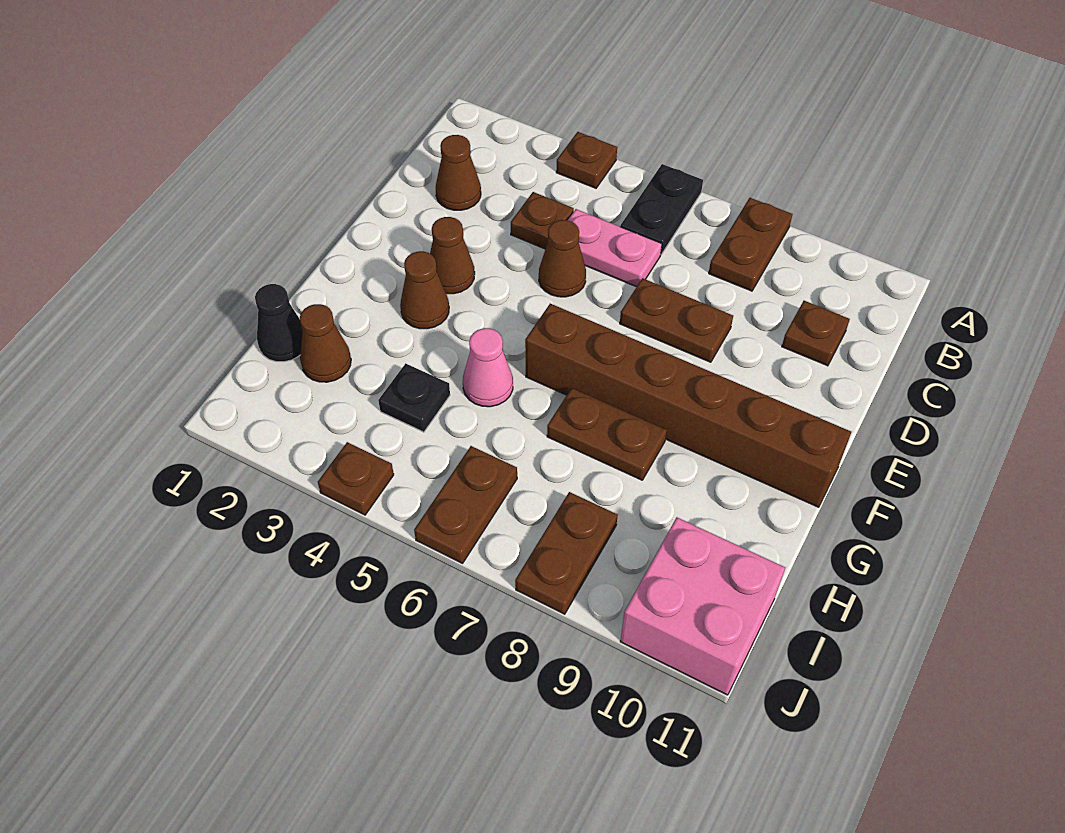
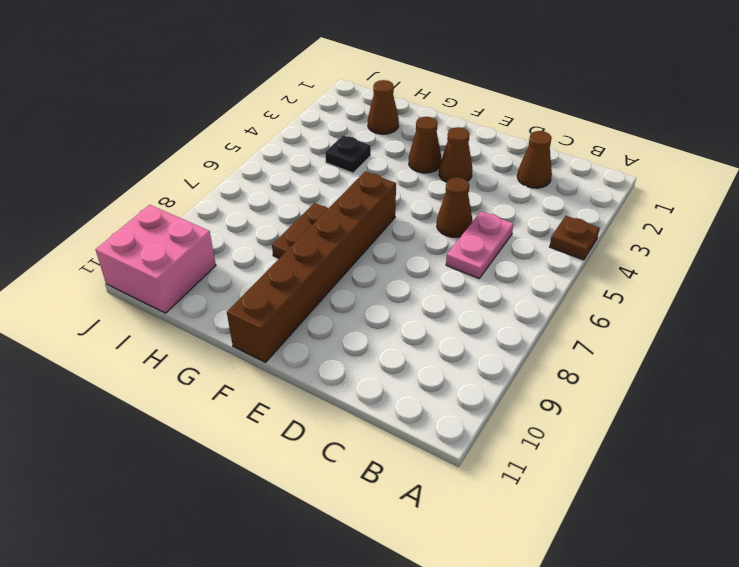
none -> black 1x2 plate [620,164,703,254]
none -> brown 1x2 plate [709,198,792,291]
none -> brown 1x1 plate [511,192,574,249]

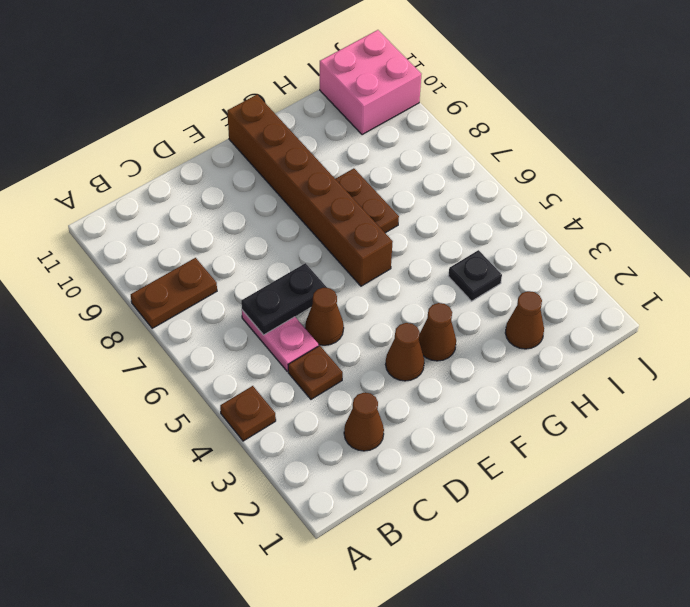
black 1x2 plate [241,263,327,335] -> black 1x2 plate moved to [620,164,703,254]
none -> brown 1x1 plate [782,301,850,366]
none -> brown 1x2 plate [620,278,733,362]
none -> pink 1x1 cone [463,328,513,407]

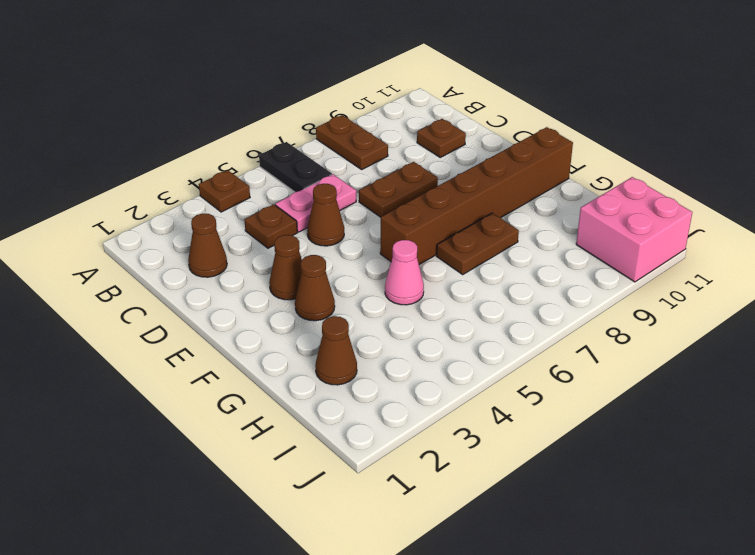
none -> black 1x1 cone [255,284,303,362]
none -> black 1x1 plate [378,363,450,432]
none -> brown 1x2 plate [414,446,517,563]

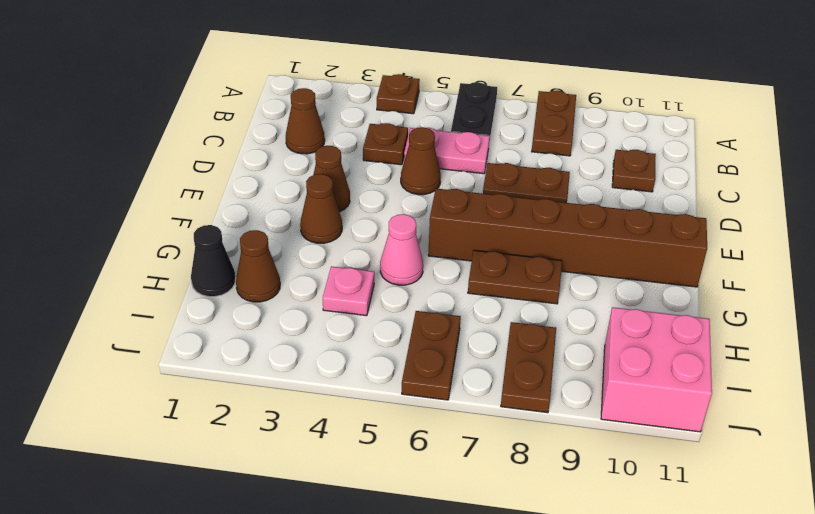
pink 1x1 plate [323,266,374,316] -> black 1x1 plate [378,363,450,432]
none -> brown 1x1 plate [318,442,394,515]

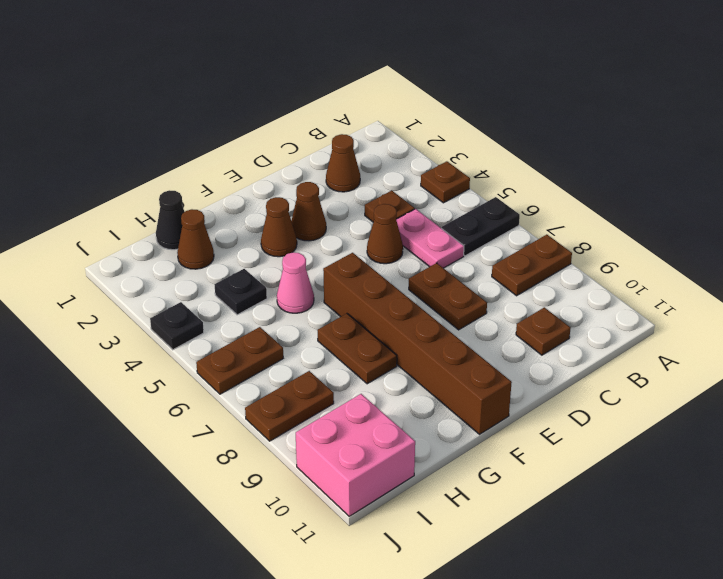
black 1x1 plate [150,302,204,350] -> brown 1x1 plate [318,442,394,515]

